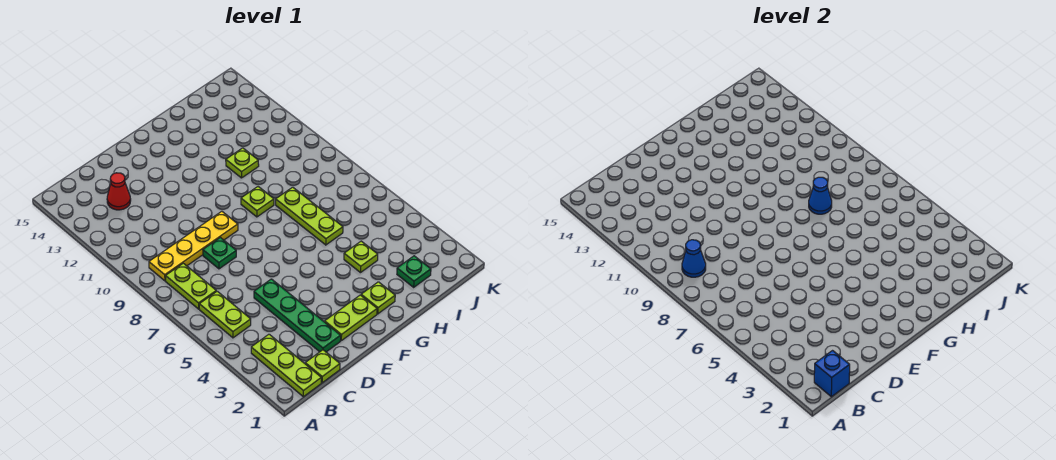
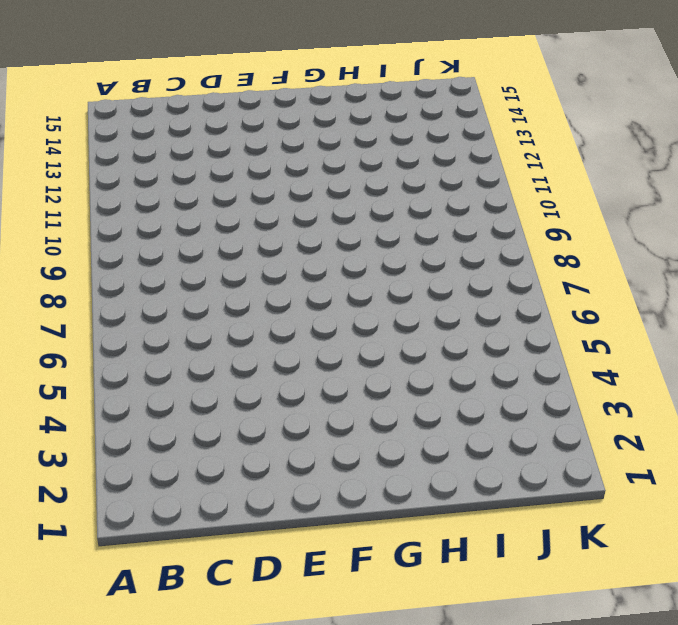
none -> lime 1x3 plate [251,334,321,397]
none -> lime 1x2 plate [199,291,251,338]
none -> lime 1x2 plate [166,263,216,309]

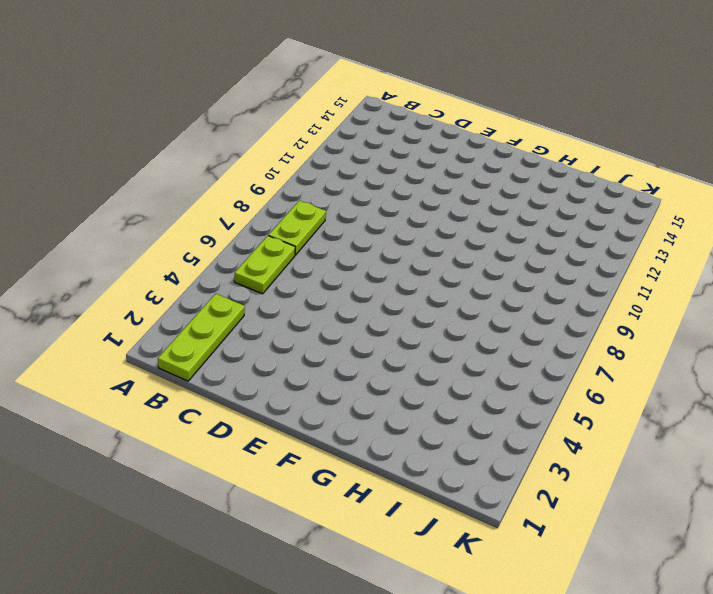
none -> yellow 1x4 plate [149,211,238,281]
none -> lime 1x1 plate [305,350,340,383]
none -> red 1x1 cone [107,173,131,210]

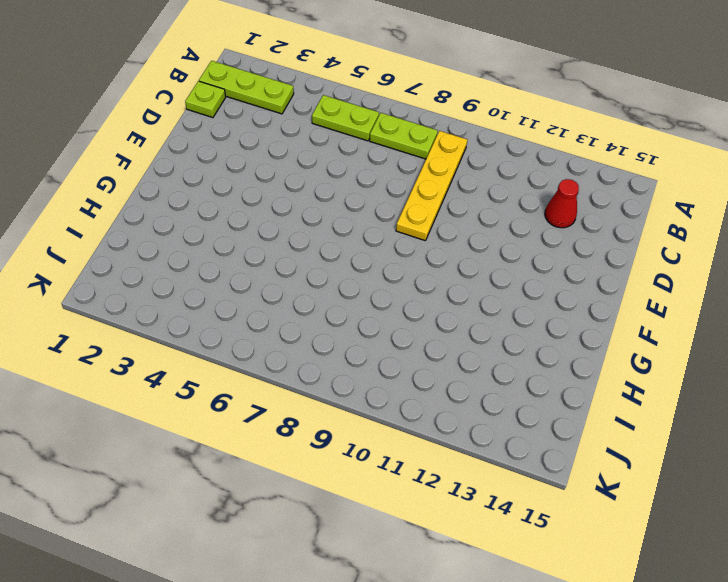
none -> green 1x4 plate [254,279,341,352]
none -> green 1x1 plate [203,238,236,269]
none -> lime 1x2 plate [325,295,377,341]

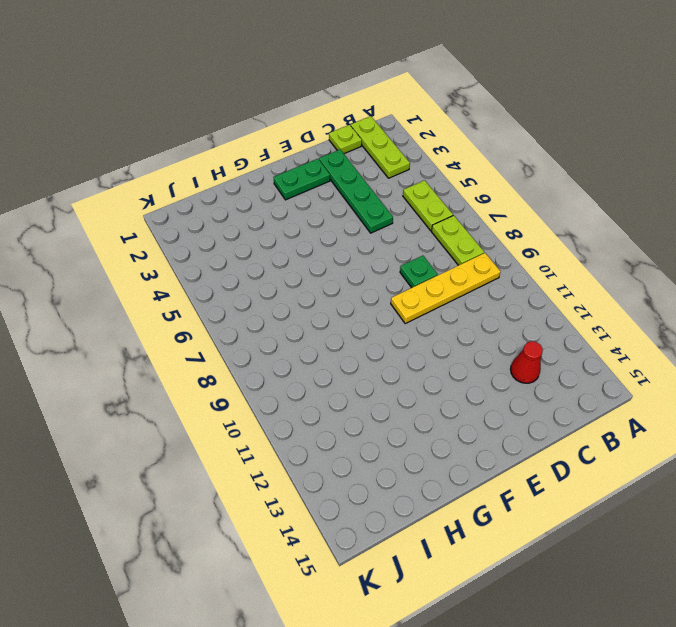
green 1x2 plate [273,159,330,200] -> lime 1x2 plate [325,295,377,341]
none -> lime 1x1 plate [361,282,395,314]
none -> lime 1x1 plate [241,187,274,217]
none -> lime 1x1 plate [344,241,378,273]

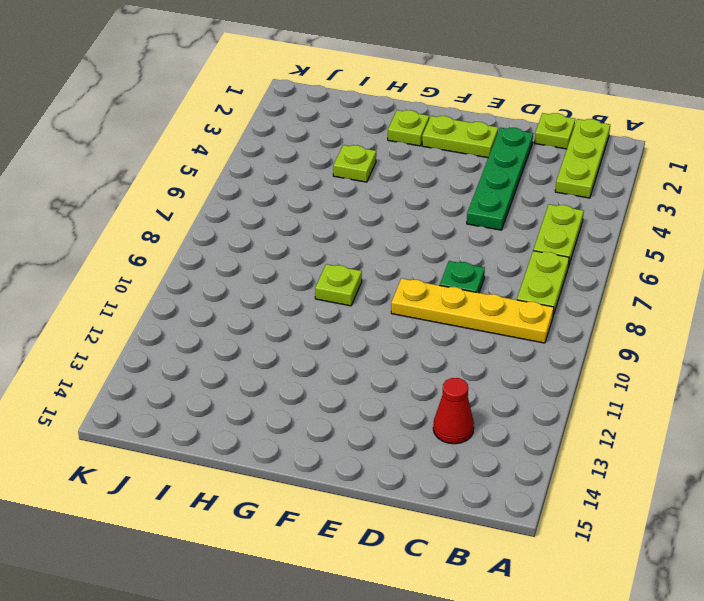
none -> lime 1x3 plate [276,187,343,245]
none -> lime 1x1 plate [226,148,259,178]
none -> green 1x1 plate [397,256,431,287]

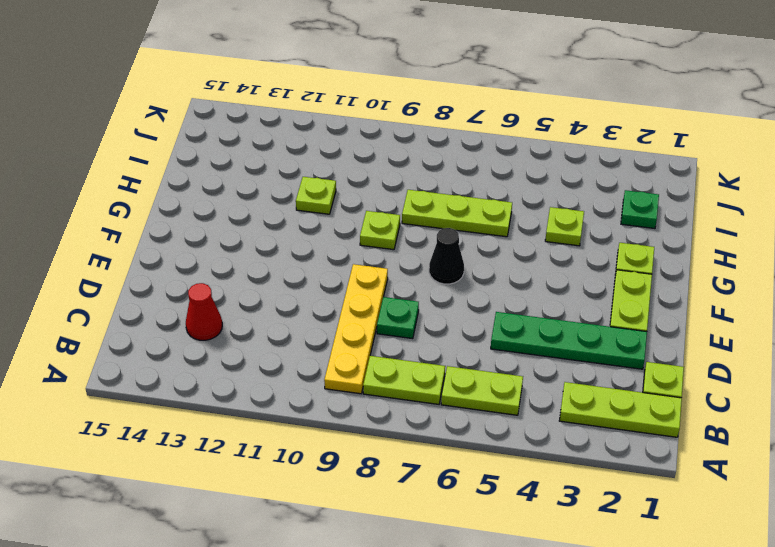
black 1x1 cone [429,228,464,284] -> none
none -> blue 1x1 brick [814,351,850,397]
none -> blue 1x1 cone [682,240,706,277]
none -> blue 1x1 cone [809,177,832,214]

